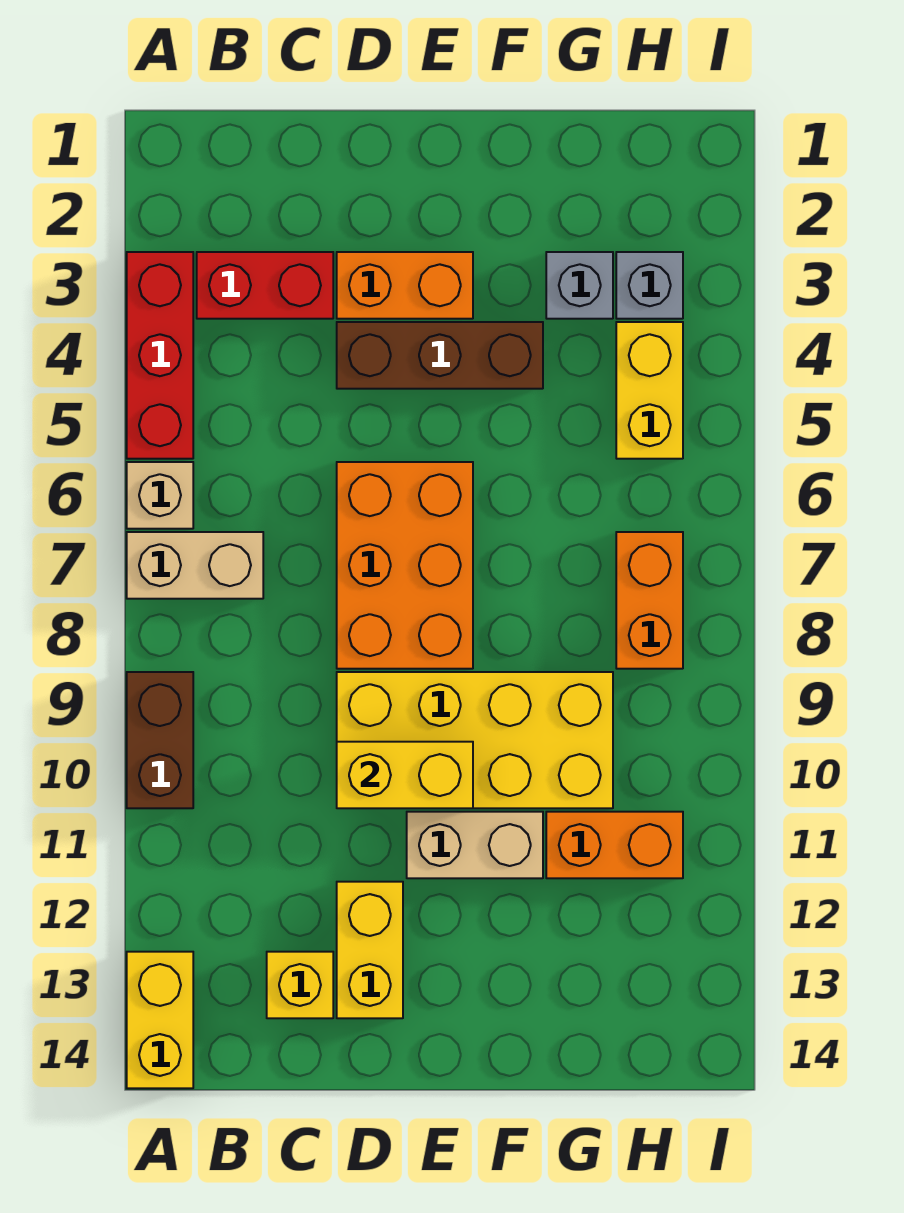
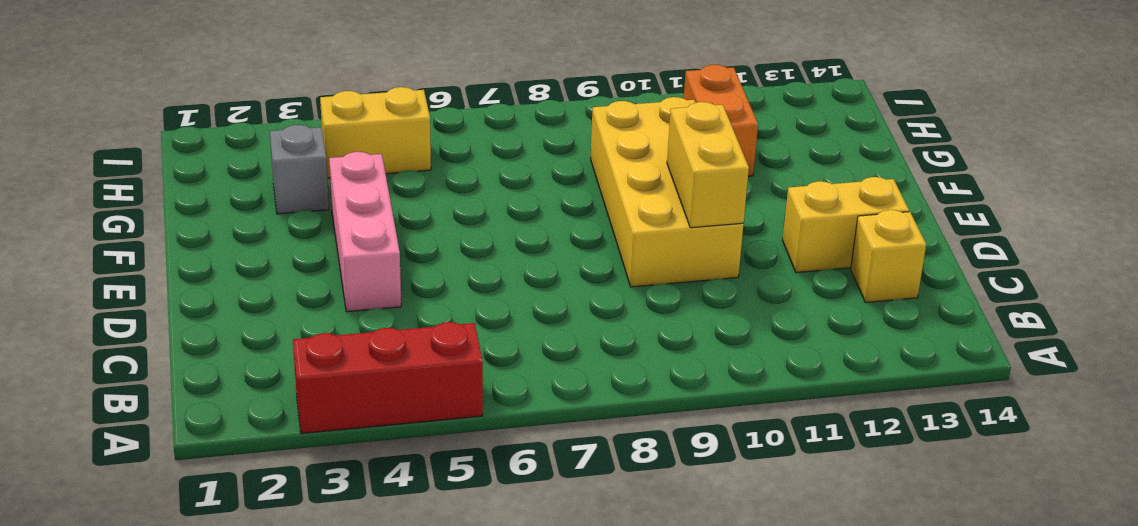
pink 1x3 brick [329,152,401,312] -> brown 1x3 brick [337,322,543,389]
none -> tan 1x1 brick [127,462,193,529]
none -> tan 1x2 brick [127,532,263,599]
none -> brown 1x2 brick [127,672,193,808]

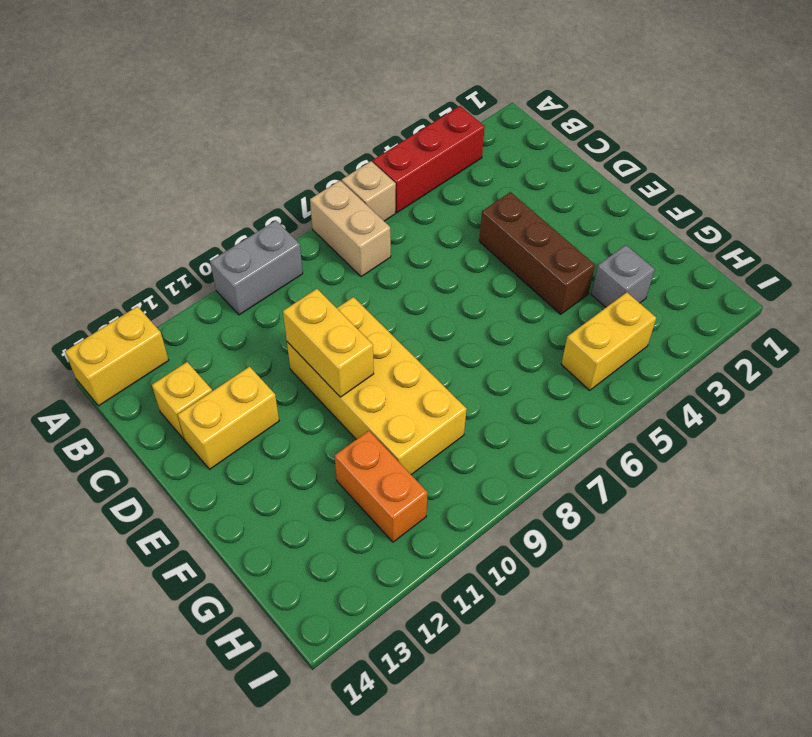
grey 1x2 brick [210,220,303,315] -> brown 1x2 brick [127,672,193,808]
none -> red 1x2 brick [197,252,333,319]
none -> orange 1x2 brick [337,252,473,319]
none -> orange 2x3 brick [337,462,473,669]

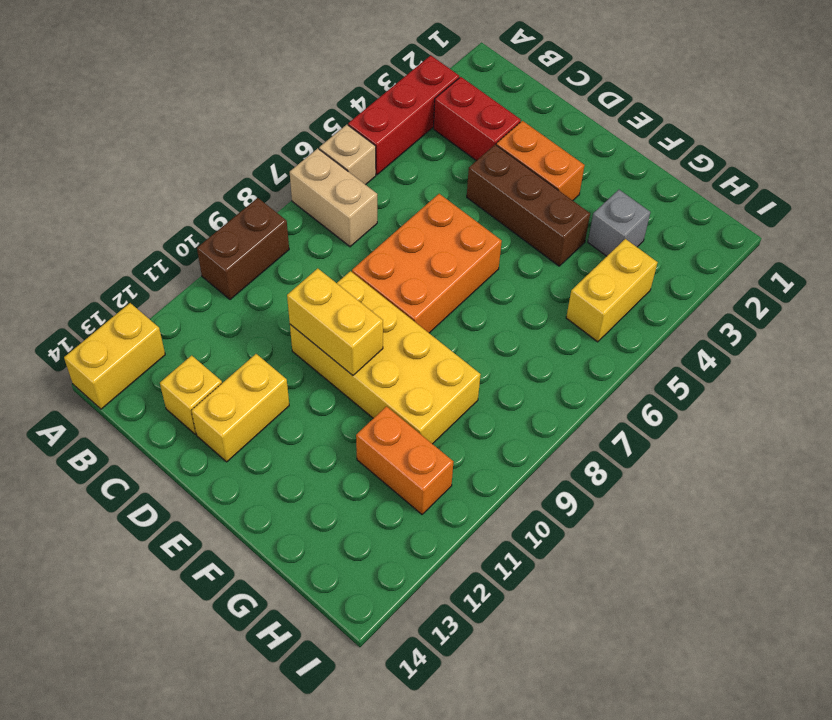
none -> tan 1x2 brick [407,812,543,878]
none -> grey 1x1 brick [616,252,683,319]
none -> orange 1x2 brick [616,532,683,669]

